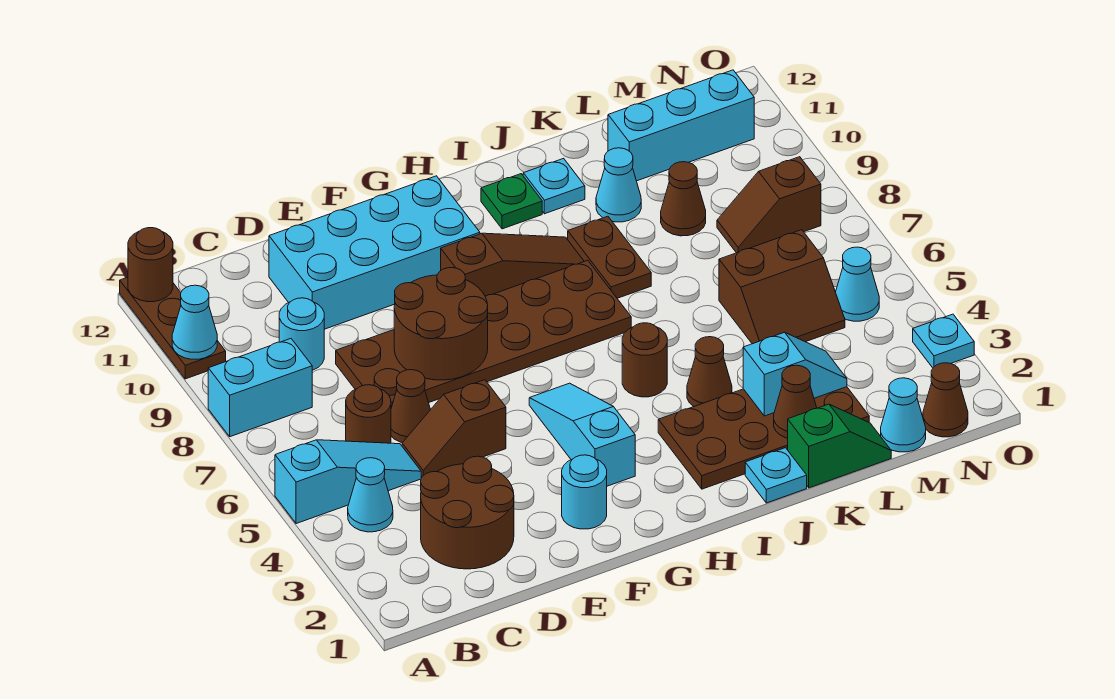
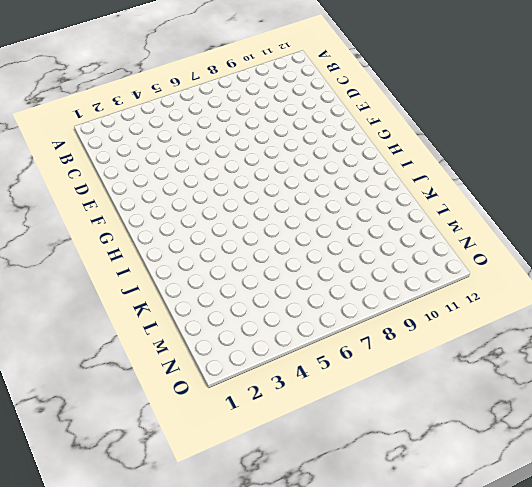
none -> cyan 1x3 slope [275,440,421,524]
none -> cyan 1x2 brick [208,339,312,437]
none -> brown 1x3 plate [120,277,226,379]
none -> cyan 1x1 cone [348,458,393,532]

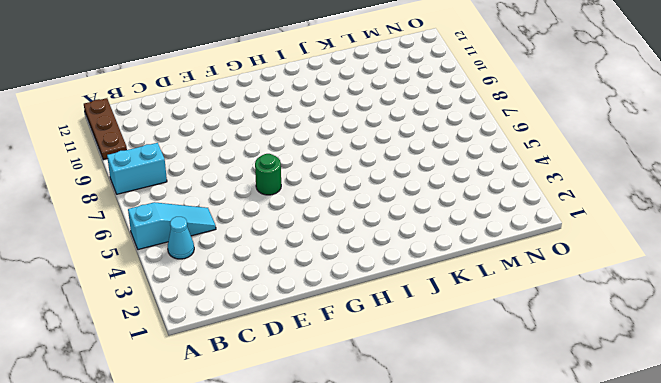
green 1x1 round brick [255,154,281,195] -> none
none -> brown 2x2 round brick [421,456,514,569]
none -> brown 1x1 round brick [346,385,391,443]
none -> cyan 1x1 round brick [279,298,324,370]
none -> brown 1x2 slope [402,380,506,477]

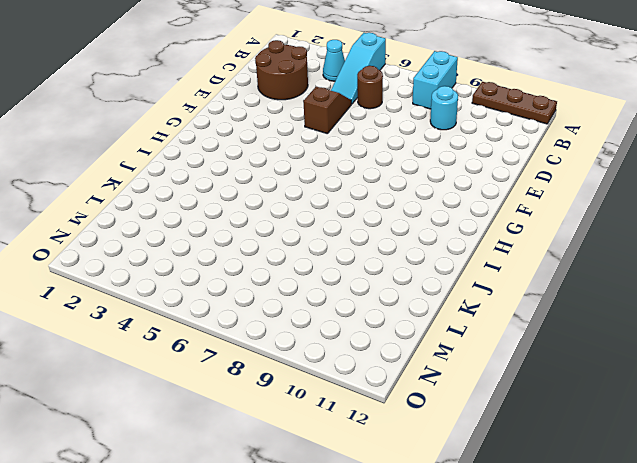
none -> brown 1x1 cone [391,370,430,443]
none -> brown 2x6 plate [336,260,631,408]
none -> cyan 2x4 brick [269,176,480,329]
none -> cyan 1x1 round brick [562,455,607,529]

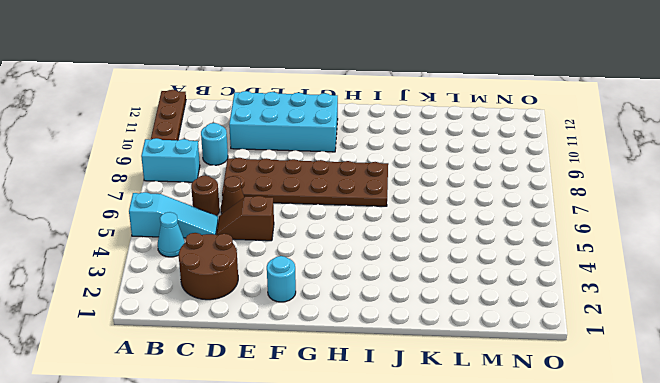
none -> cyan 1x3 slope [529,383,635,486]
none -> brown 1x3 slope [441,233,584,296]
none -> brown 2x4 plate [658,387,869,489]
none -> brown 1x1 round brick [622,323,667,397]

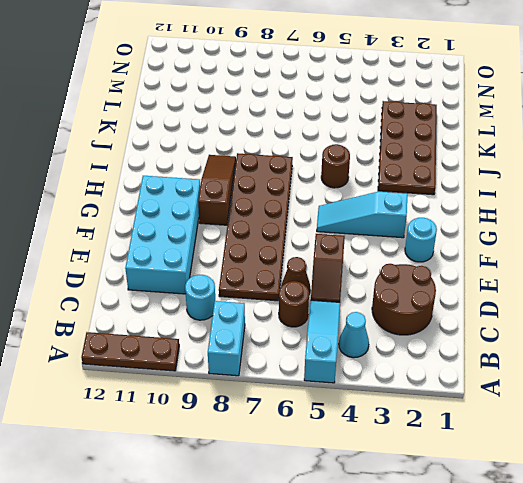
none -> green 1x1 plate [481,174,542,229]
none -> cyan 1x1 plate [745,448,807,503]
none -> brown 1x1 cone [687,337,732,407]
none -> brown 1x2 plate [568,216,651,298]

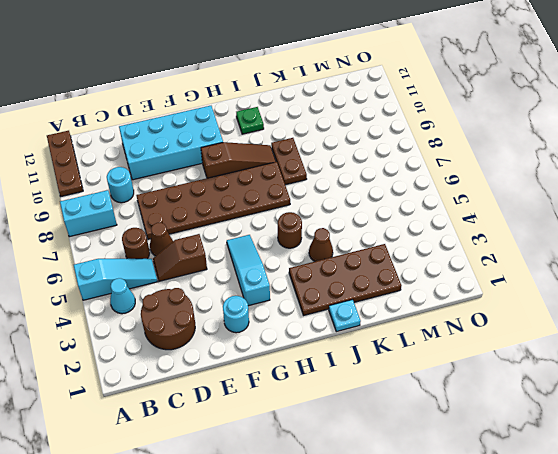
none -> cyan 1x1 plate [523,158,585,214]
none -> green 1x2 slope [788,404,891,488]
none -> cyan 1x1 cone [596,148,641,222]
none -> brown 2x2 slope [719,230,845,344]

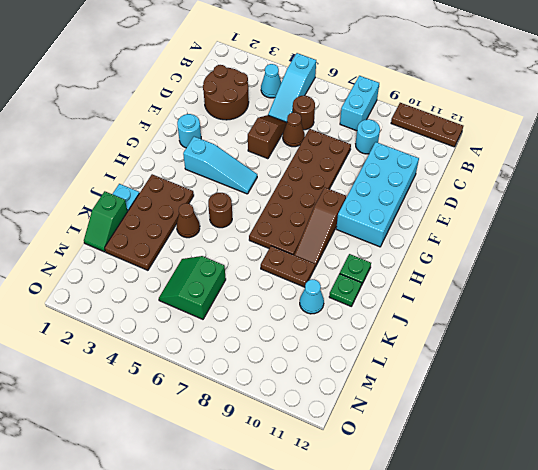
green 1x1 plate [329,274,361,306] -> cyan 1x1 plate [523,158,585,214]
green 2x2 slope [159,256,226,319] -> brown 2x2 slope [719,230,845,344]
none -> brown 1x1 cone [661,162,706,236]
none -> cyan 1x3 brick [608,70,754,181]
none -> cyan 1x1 cone [881,378,926,452]
none -> brown 1x2 slope [717,157,821,253]

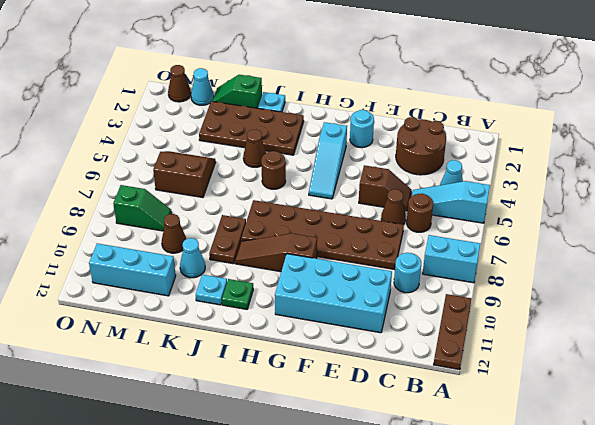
green 1x2 slope [113,185,172,231] -> brown 1x2 slope [717,157,821,253]
none -> cyan 1x1 cone [836,247,879,321]
none -> cyan 1x1 plate [913,314,974,368]
none -> cyan 1x1 cone [172,285,217,359]
none -> brown 1x1 round brick [128,228,173,302]

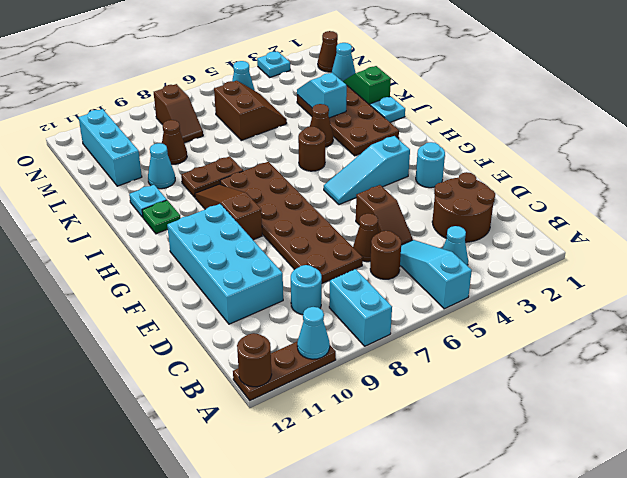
none -> brown 2x2 round brick [394,268,488,380]
none -> brown 1x1 cone [774,365,817,438]

